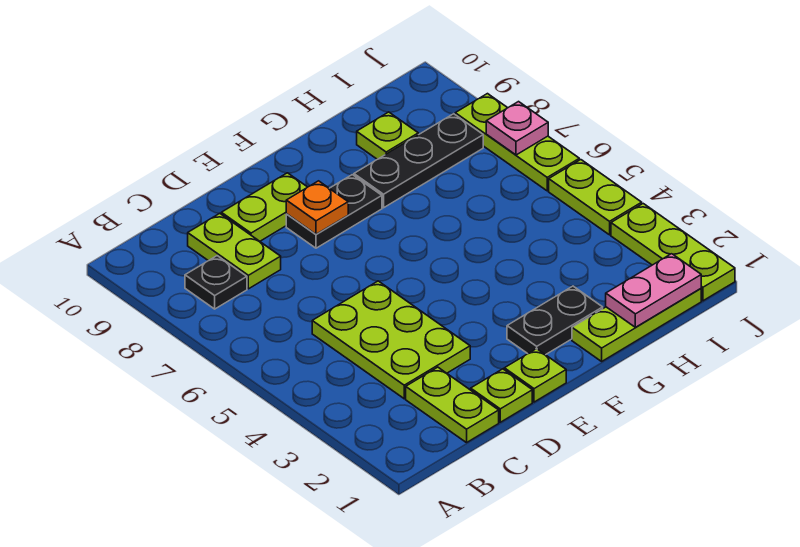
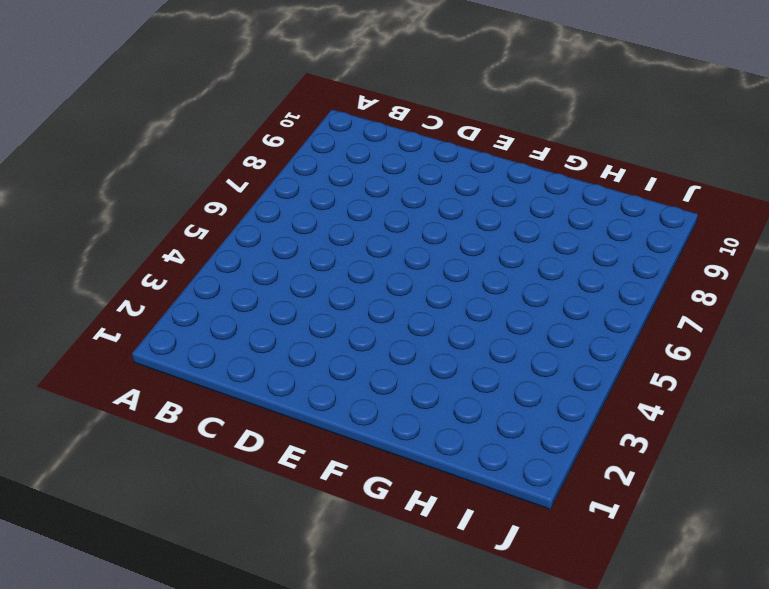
none -> black 1x1 plate [185,256,247,309]
none -> lime 1x2 plate [406,367,499,443]
none -> lime 2x3 plate [312,281,470,399]

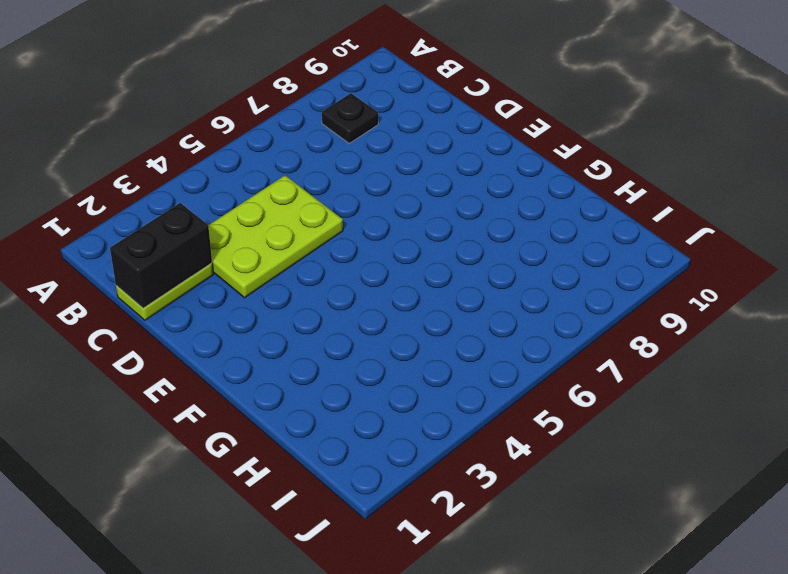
black 1x2 brick [110,203,212,308] -> none
none -> lime 1x2 plate [188,213,281,289]
none -> lime 1x1 plate [471,369,532,422]
none -> lime 1x2 plate [221,173,307,241]

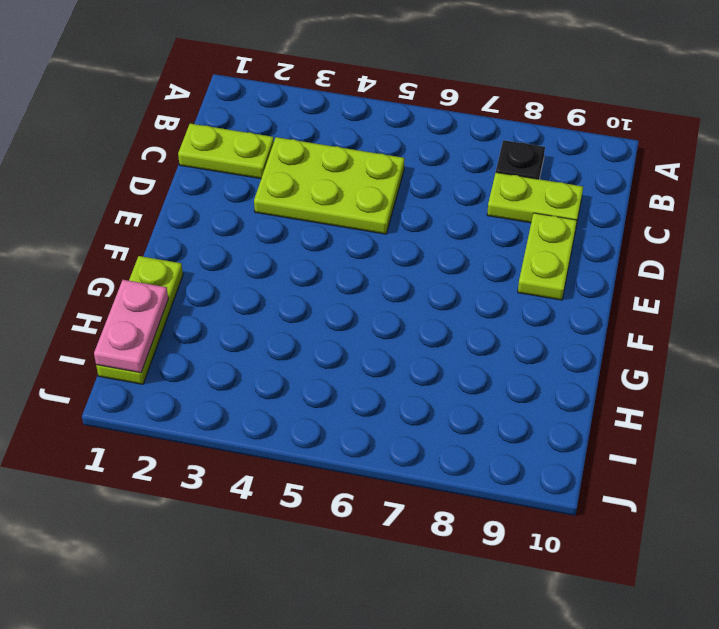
none -> lime 1x1 plate [471,369,532,422]
none -> lime 1x1 plate [504,349,566,402]
none -> black 1x2 plate [286,175,382,248]

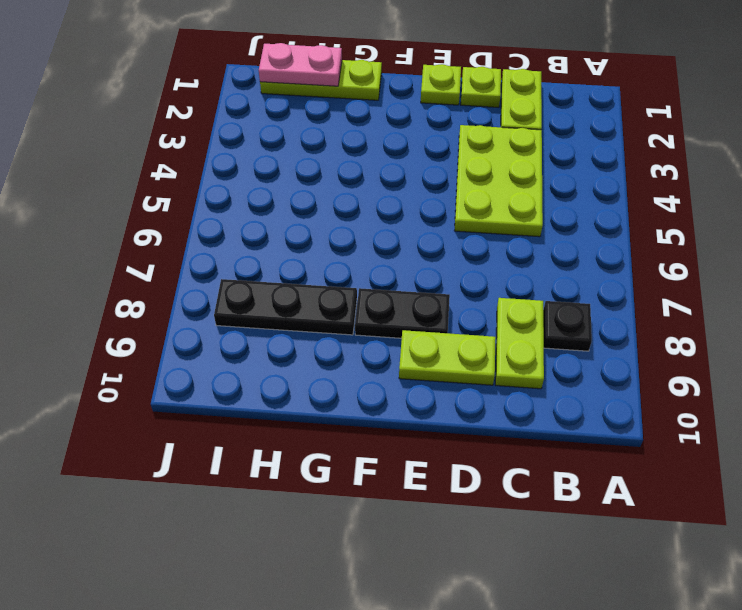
none -> black 1x2 plate [507,286,603,355]
none -> lime 1x1 plate [357,112,418,159]
none -> lime 1x3 plate [611,204,735,301]

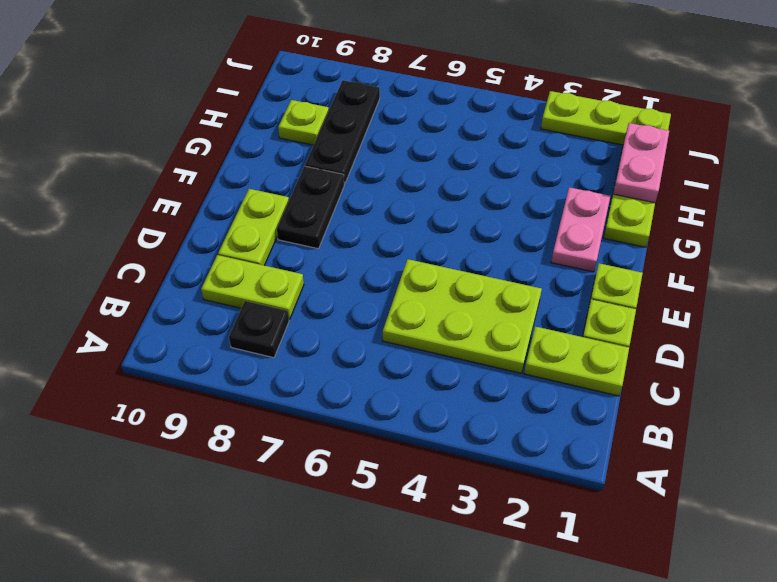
pink 1x2 plate [551,187,610,272] -> black 1x2 plate [507,286,603,355]
none -> lime 1x2 plate [549,160,642,235]
none -> lime 1x3 plate [455,94,579,191]
none -> orange 1x1 plate [286,181,348,234]

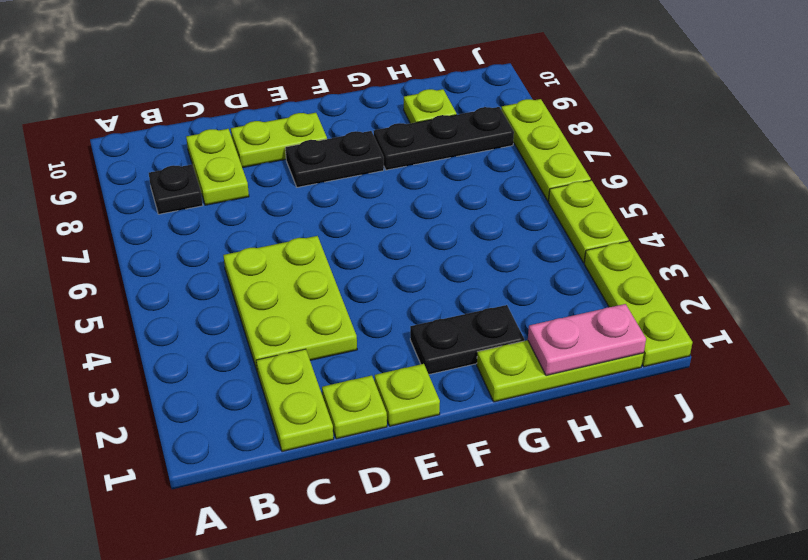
none -> orange 1x1 plate [286,181,348,234]
none -> pink 1x1 plate [486,102,548,155]

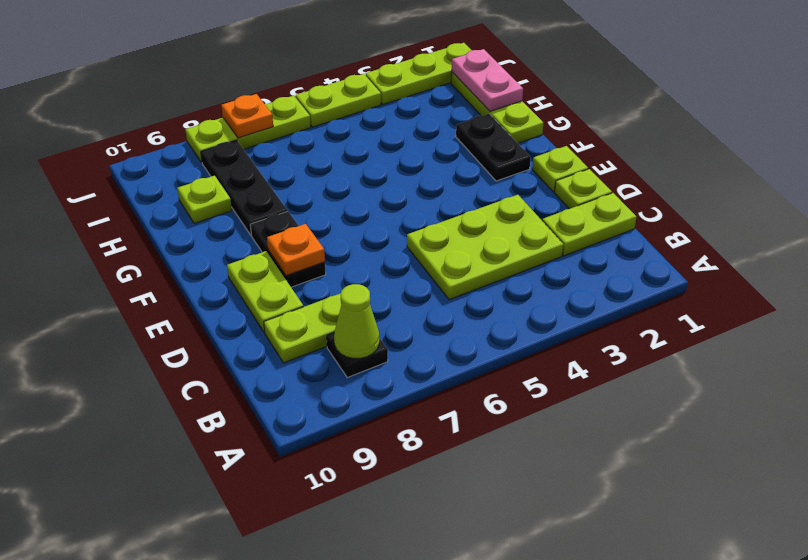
lime 1x1 cone [334,284,379,358] -> none
orange 1x1 plate [221,94,273,138] -> pink 1x1 plate [486,102,548,155]

